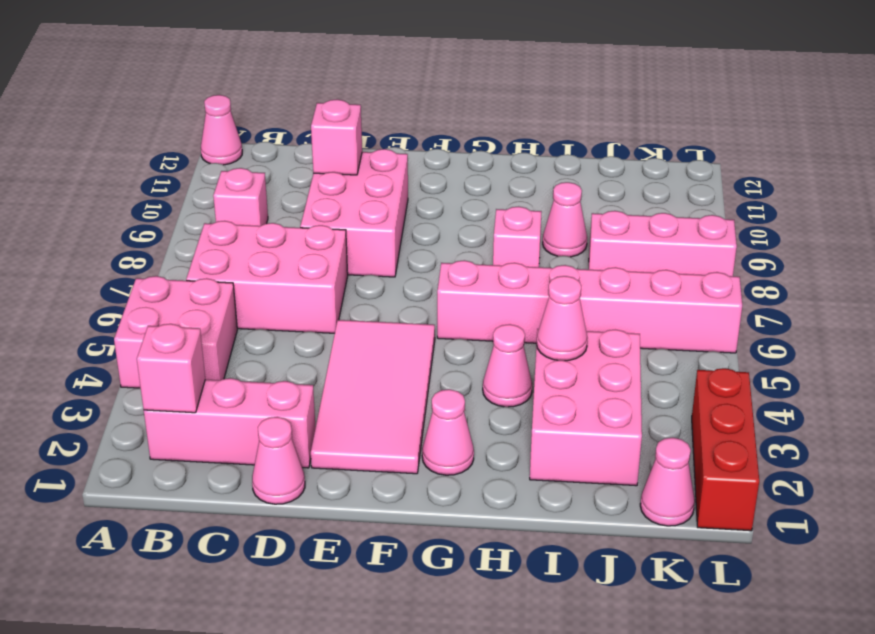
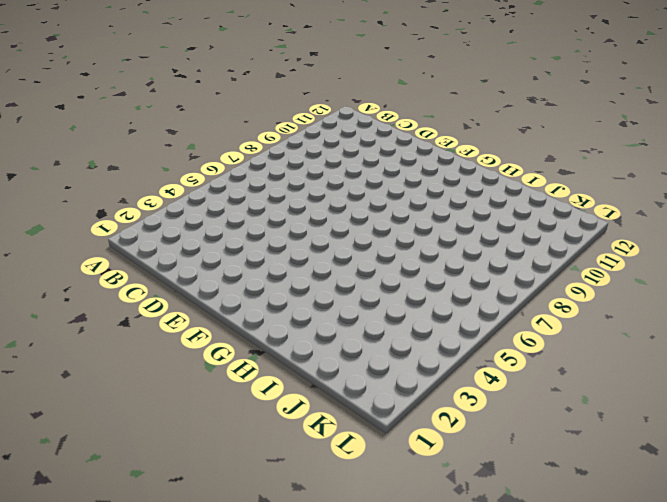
none -> pink 2x2 brick [114,276,237,388]
none -> pink 1x1 cone [201,95,242,165]
none -> pink 1x3 brick [144,378,316,468]

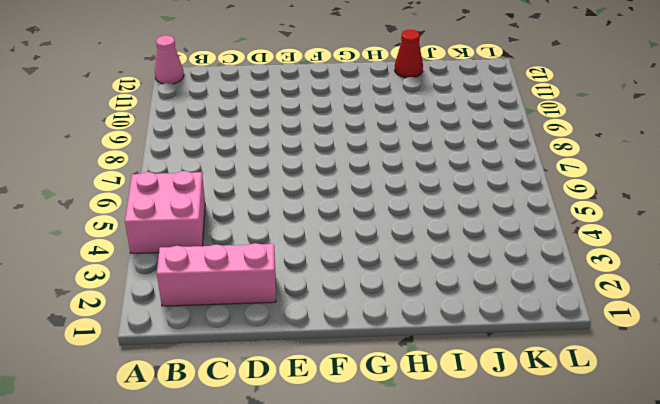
red 1x1 cone [395,29,423,78] -> none
none -> pink 2x3 brick [186,221,348,333]
none -> pink 1x1 brick [213,168,268,226]
none -> pink 1x1 cone [252,417,305,504]

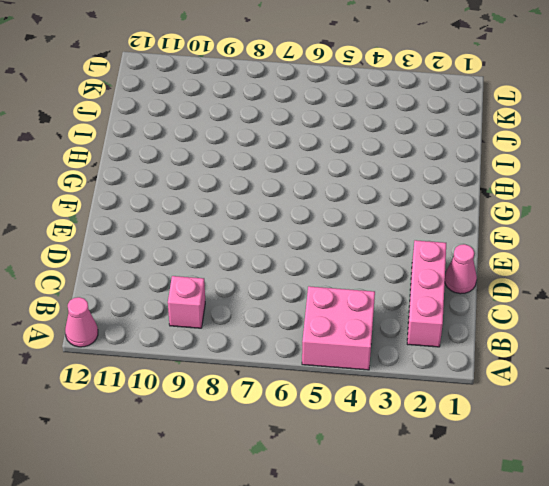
none -> pink 2x3 brick [186,221,348,333]
none -> pink 2x3 brick [300,149,408,277]
none -> pink 2x4 tile [311,320,435,474]

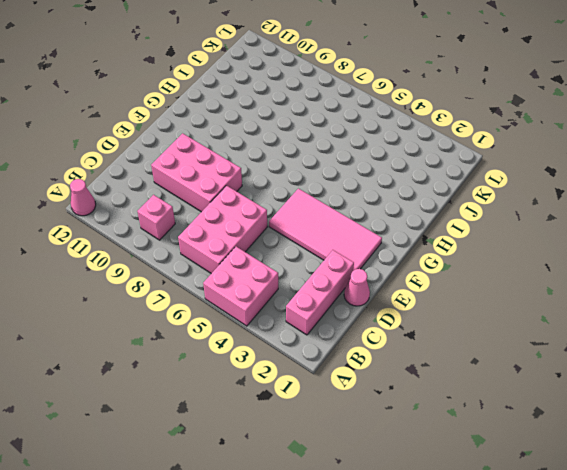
none -> pink 1x1 cone [422,389,474,475]
none -> pink 1x6 brick [437,260,742,353]
none -> pink 1x1 cone [483,324,532,407]

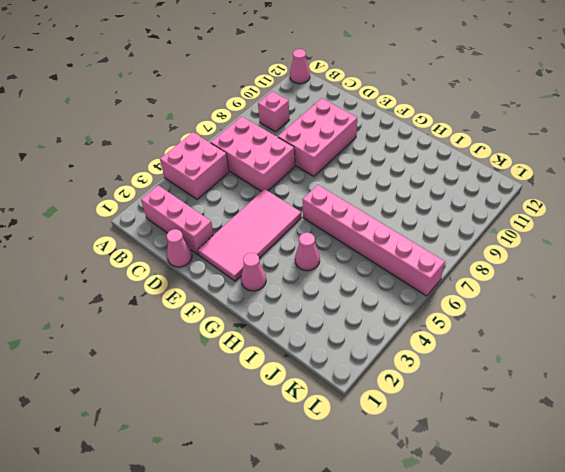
none -> pink 1x1 brick [493,206,542,267]
none -> pink 2x3 brick [530,329,642,486]
none -> pink 1x1 cone [543,182,587,257]

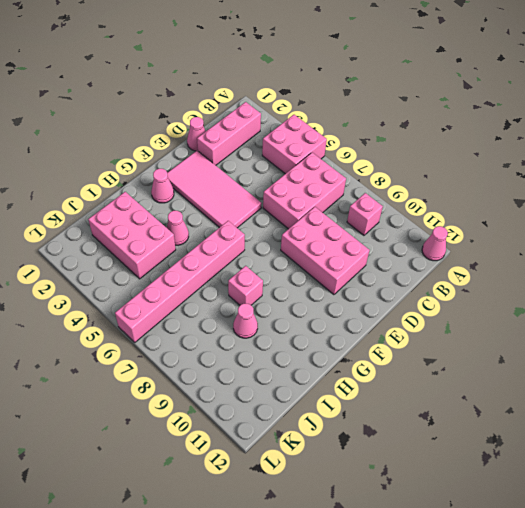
none -> pink 1x3 brick [589,211,737,276]
none -> pink 1x1 cone [640,438,695,526]
none -> red 1x3 brick [692,368,759,531]

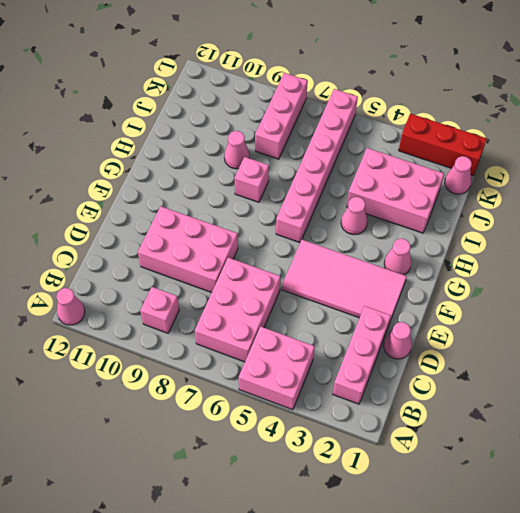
none -> pink 1x1 brick [137,324,205,413]
none -> pink 1x1 brick [311,99,362,175]
none -> pink 1x1 cone [537,276,588,361]

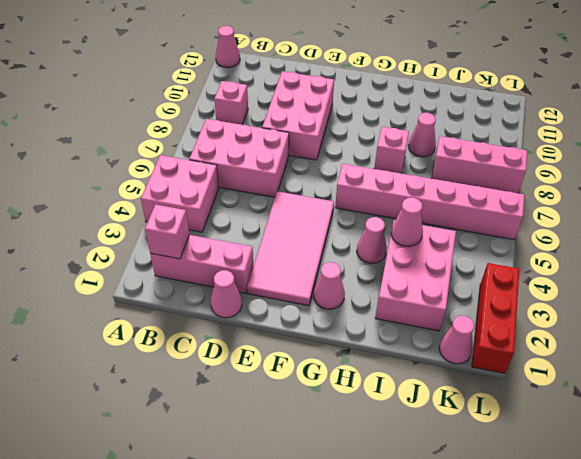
none -> pink 1x1 brick [311,99,362,175]

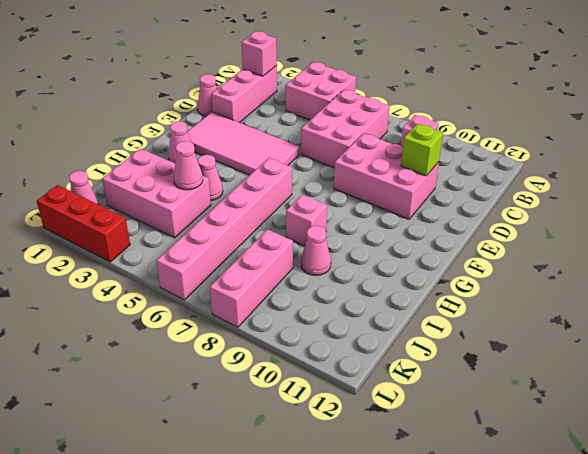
lime 1x1 brick [401,124,443,176] -> pink 1x1 brick [311,99,362,175]
none -> pink 1x1 cone [201,95,242,165]

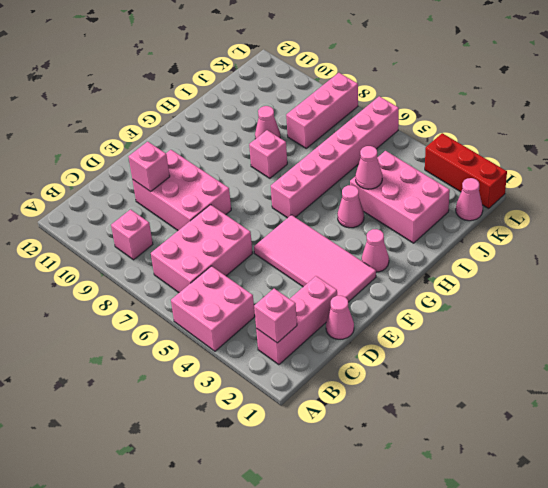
none -> pink 1x1 cone [201,95,242,165]

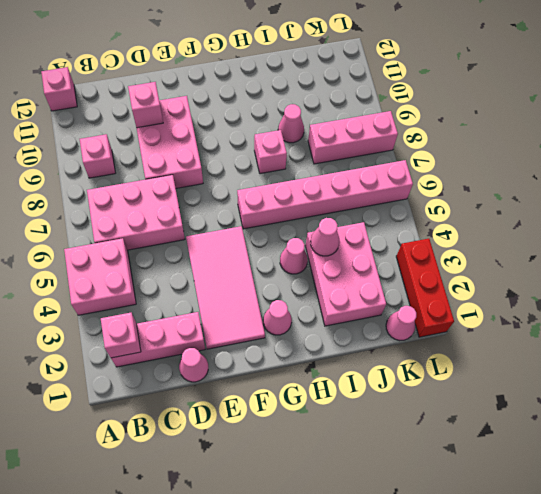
pink 1x1 brick [41,67,77,111] -> pink 1x1 cone [201,95,242,165]

